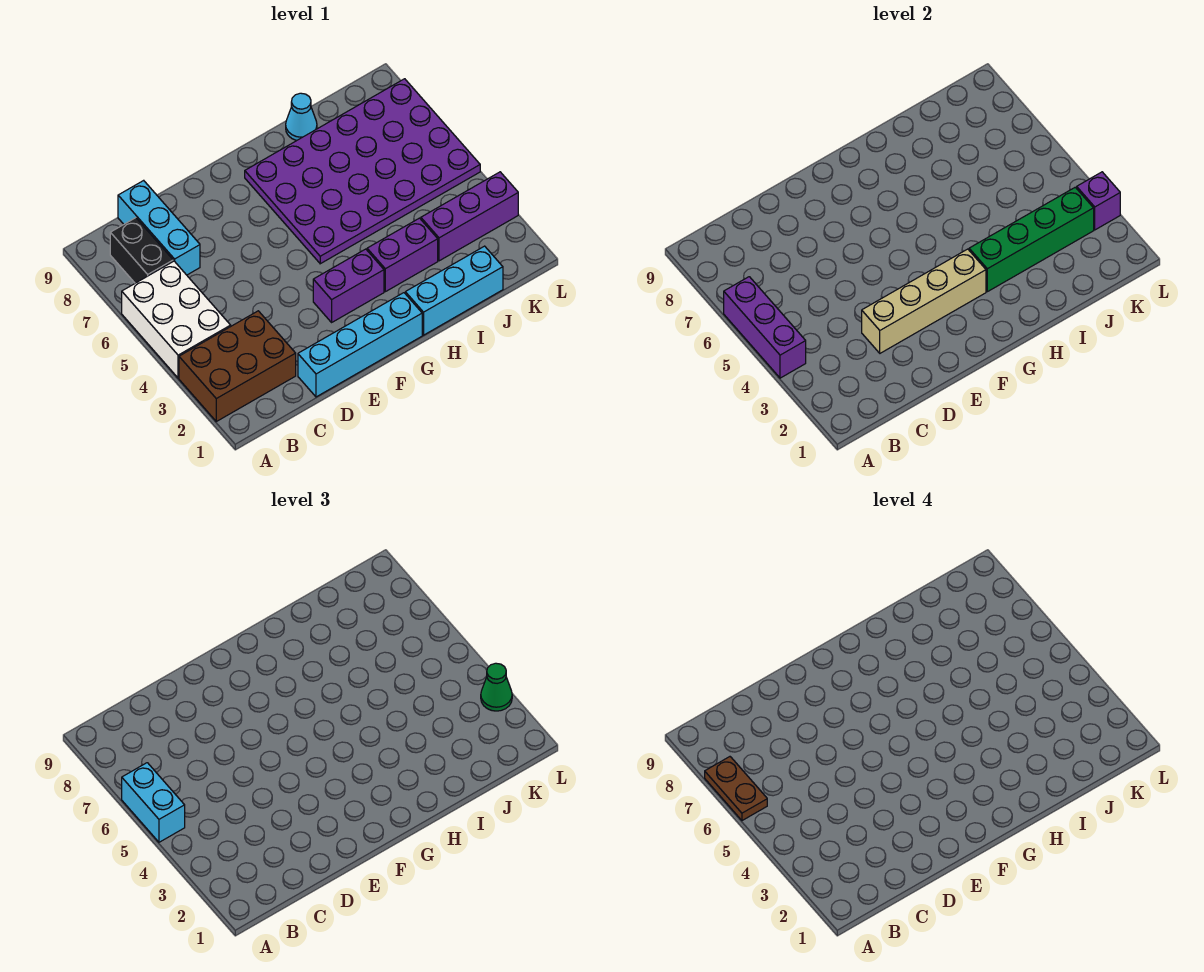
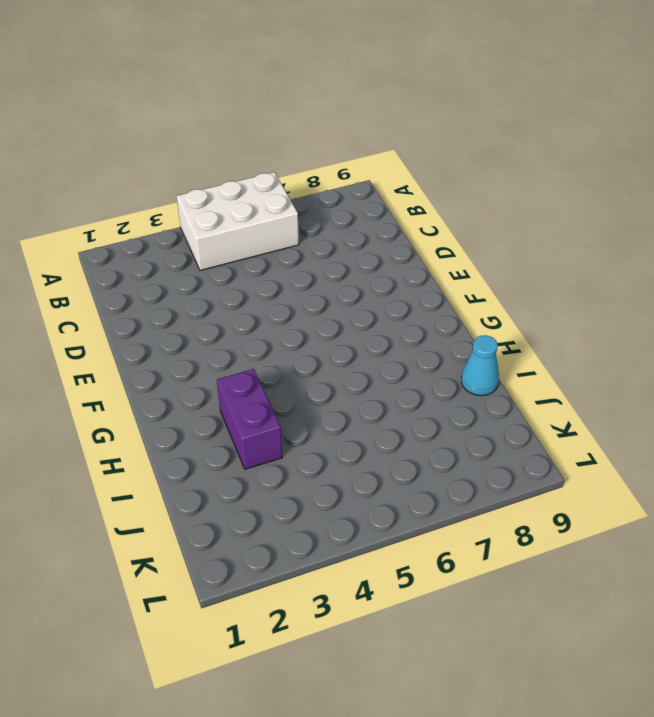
none -> brown 2x3 brick [179,311,296,421]
none -> black 1x2 brick [110,218,173,283]
none -> cyan 1x3 brick [118,180,200,275]

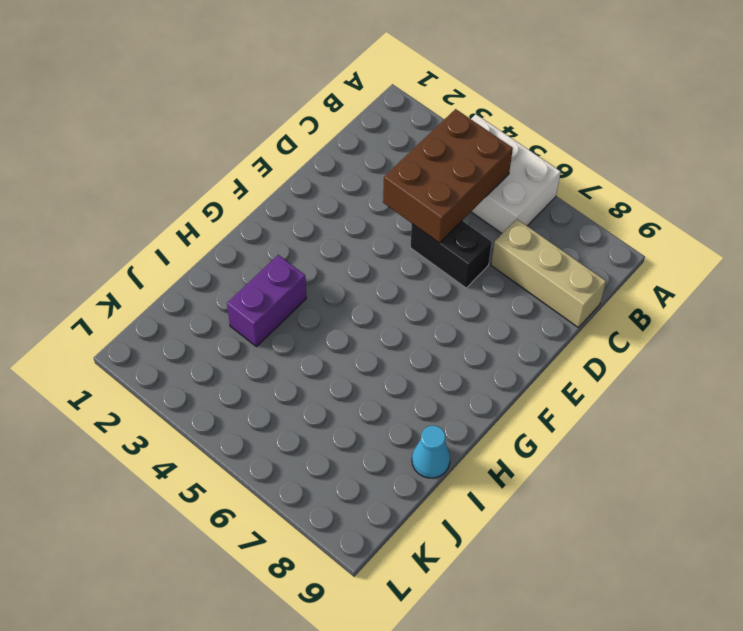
brown 2x3 brick [383,109,513,243] -> brown 2x3 brick moved to [179,311,296,421]
tan 1x3 brick [491,219,606,328] -> cyan 1x3 brick [118,180,200,275]
black 1x2 brick [410,221,492,288] -> black 1x2 brick moved to [110,218,173,283]
none -> cyan 1x4 brick [298,293,422,397]
none -> purple 1x2 brick [313,249,384,322]
none -> purple 4x6 plate [245,79,480,264]

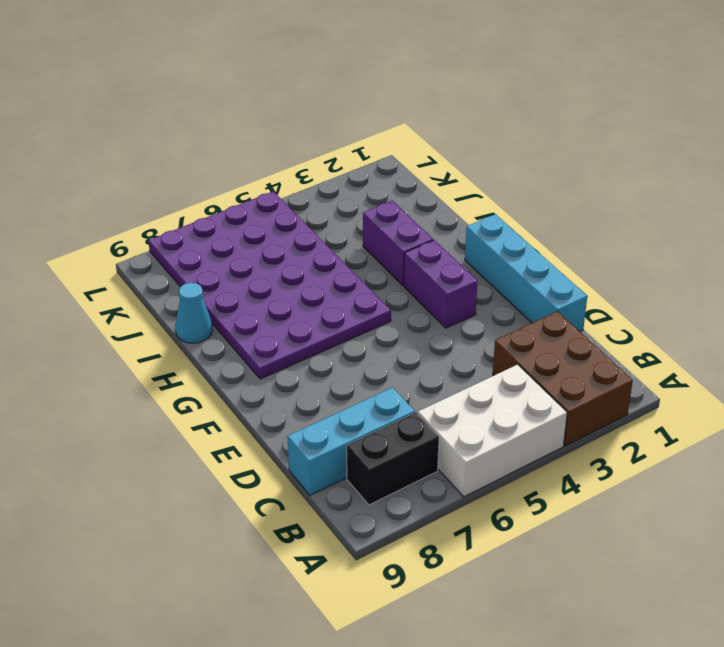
none -> cyan 1x3 brick [405,246,503,335]
none -> purple 1x3 brick [421,172,518,261]
none -> purple 1x3 brick [724,277,806,378]

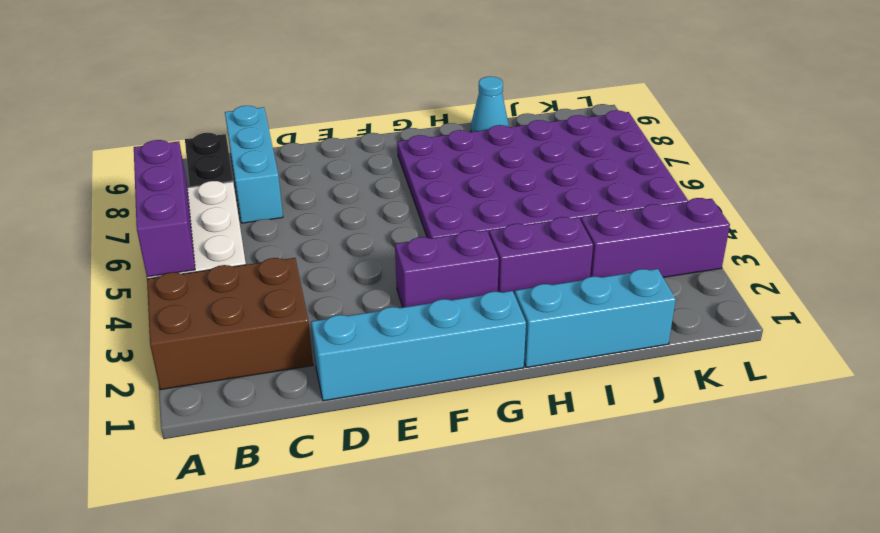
none -> tan 1x4 brick [862,249,986,353]
none -> green 1x4 brick [969,187,1094,292]
none -> purple 1x1 brick [1077,172,1120,230]

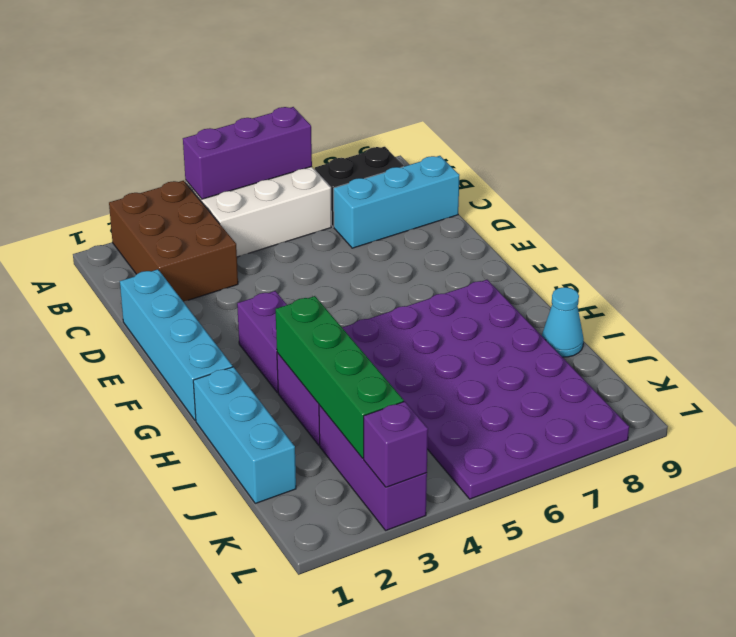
none -> tan 1x4 brick [862,249,986,353]
none -> cyan 1x2 brick [122,763,185,842]
none -> green 1x1 cone [481,663,512,711]

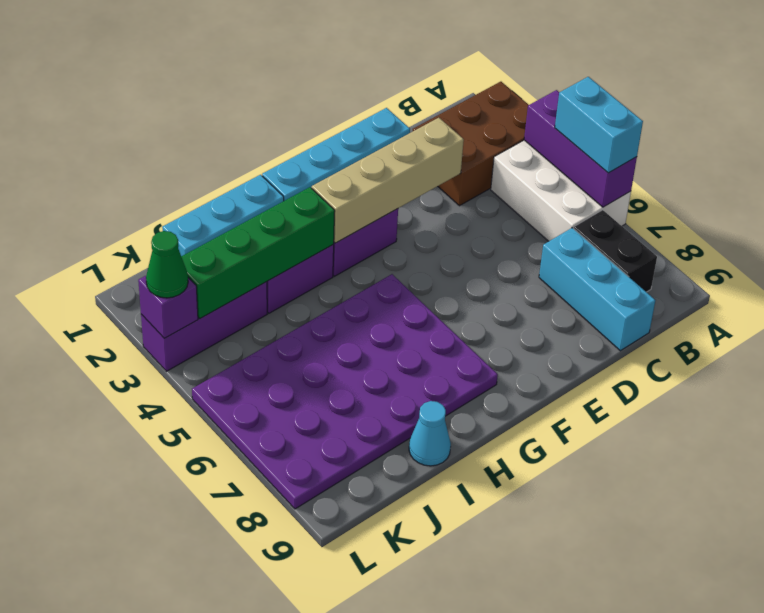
none -> brown 1x2 plate [705,757,767,821]

